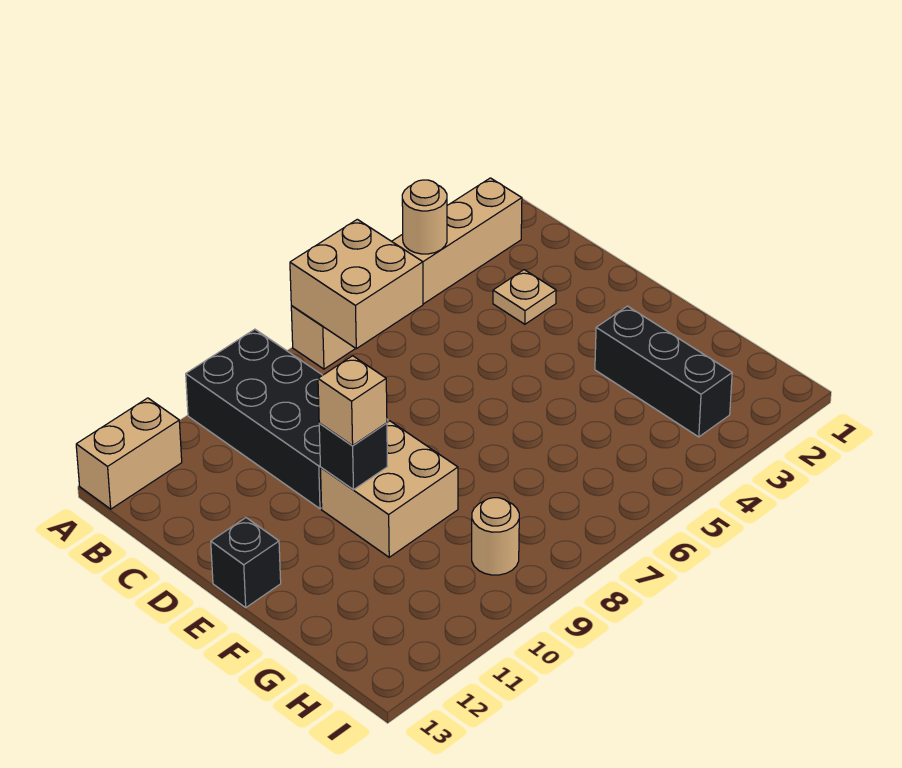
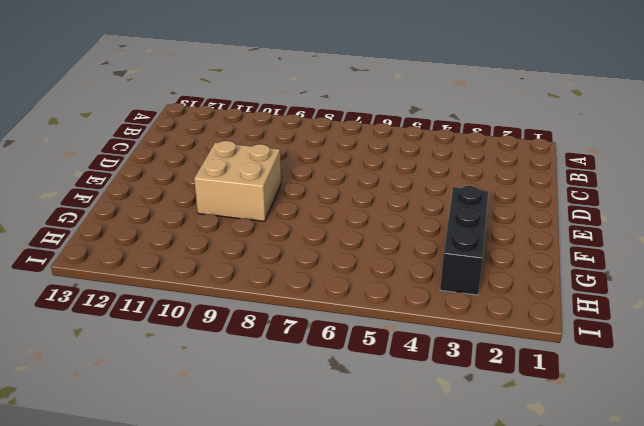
none -> tan 1x6 brick [291,178,522,369]
none -> black 2x4 brick [186,329,388,509]
none -> tan 1x2 brick [76,398,182,509]

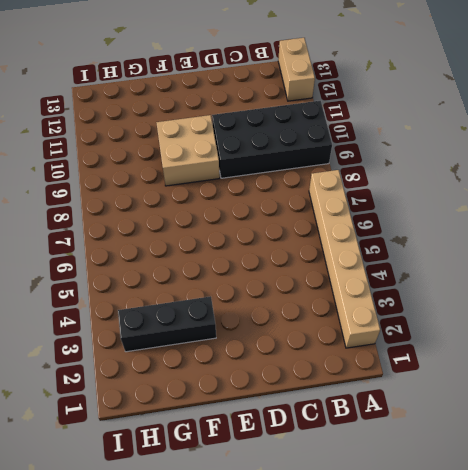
none -> tan 1x1 plate [493,270,556,324]
none -> black 1x1 brick [211,518,281,607]
none -> tan 1x1 round brick [472,498,519,575]

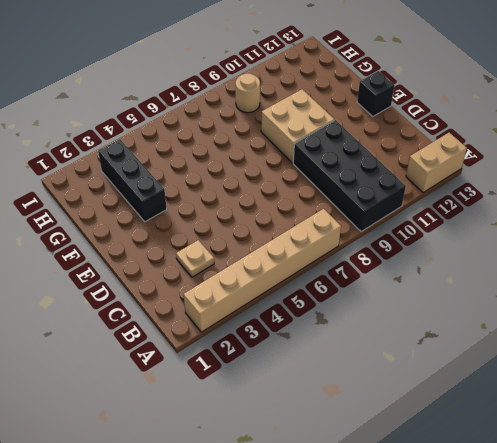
none -> tan 1x1 round brick [402,180,447,254]
none -> tan 2x2 brick [290,219,423,349]
none -> black 1x1 brick [319,423,388,490]

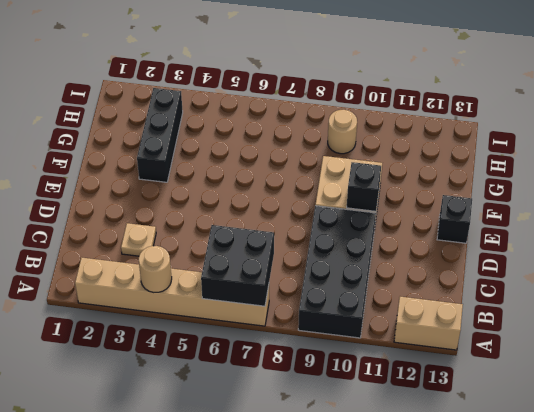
black 2x2 brick [201,225,274,306] -> tan 2x2 brick [290,219,423,349]
none -> tan 1x1 brick [318,356,387,445]

